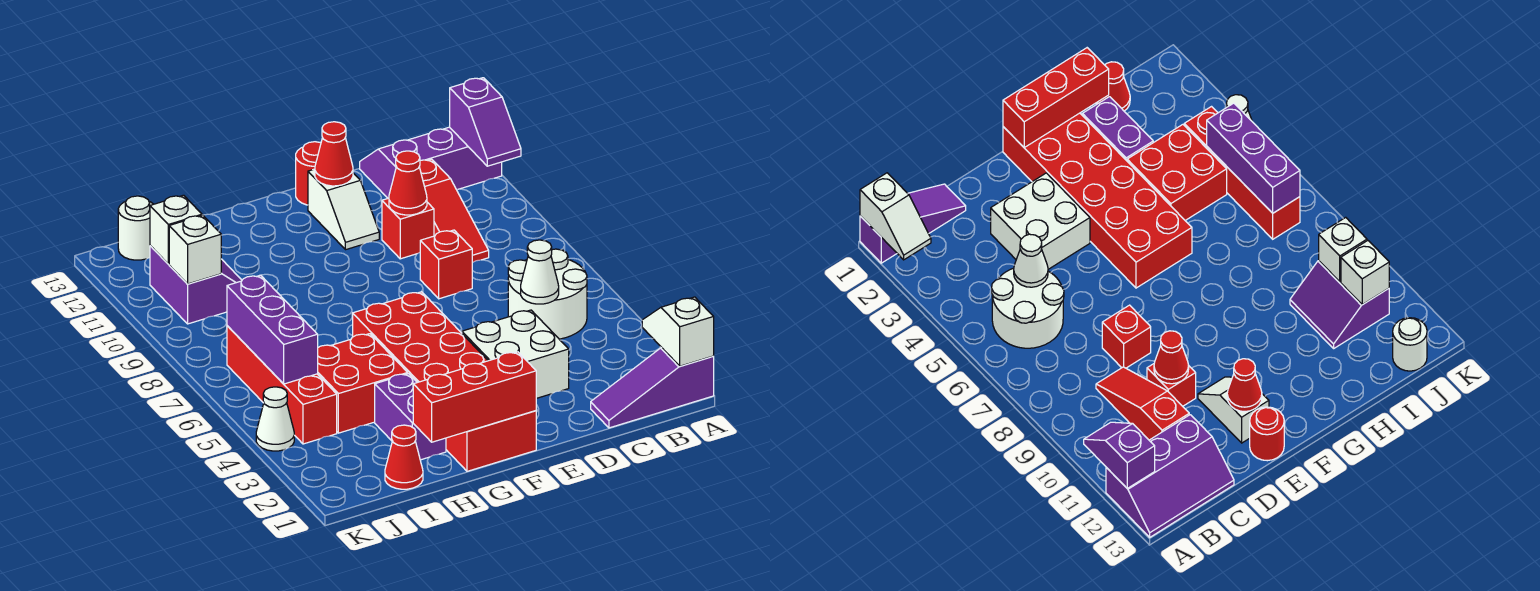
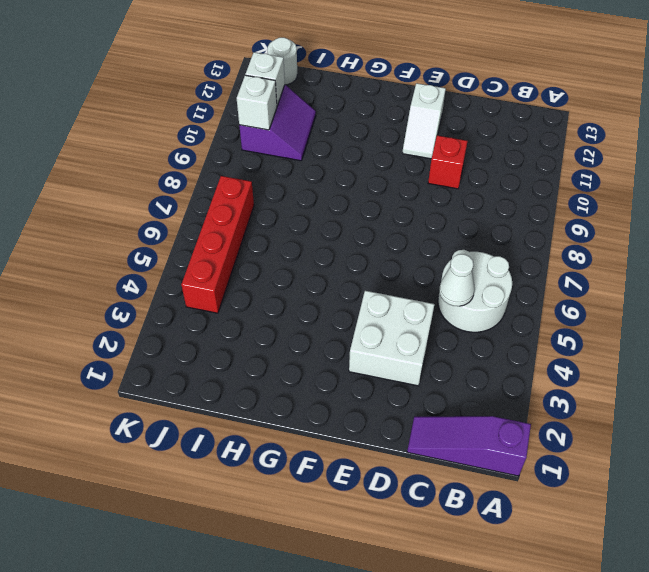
none -> purple 2x3 slope [360,127,502,198]
none -> red 1x3 slope [419,159,489,263]
none -> red 1x1 brick [420,230,472,299]

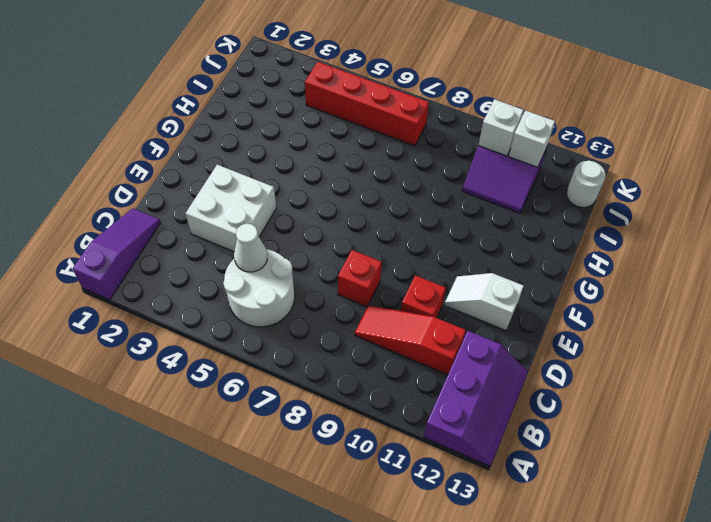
none -> red 1x1 round brick [296,142,321,205]
none -> red 2x6 brick [353,292,536,471]
none -> purple 1x2 brick [375,374,446,460]

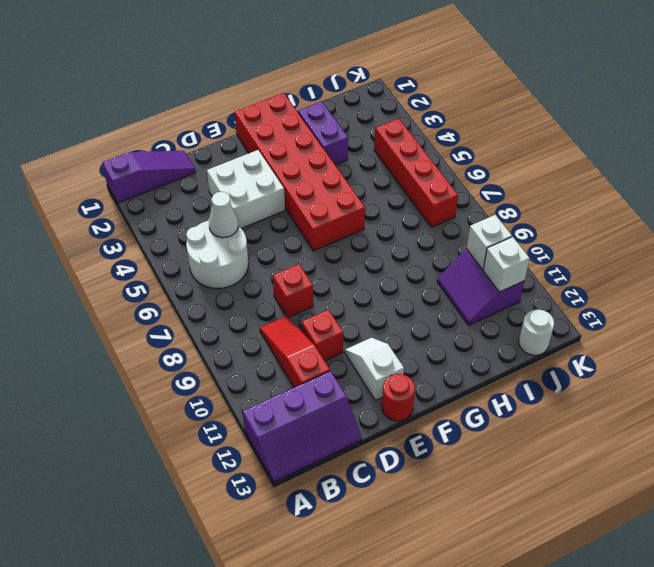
none -> red 2x2 brick [318,334,408,433]
none -> red 1x1 cone [385,425,423,489]
none -> white 1x1 cone [256,387,294,451]

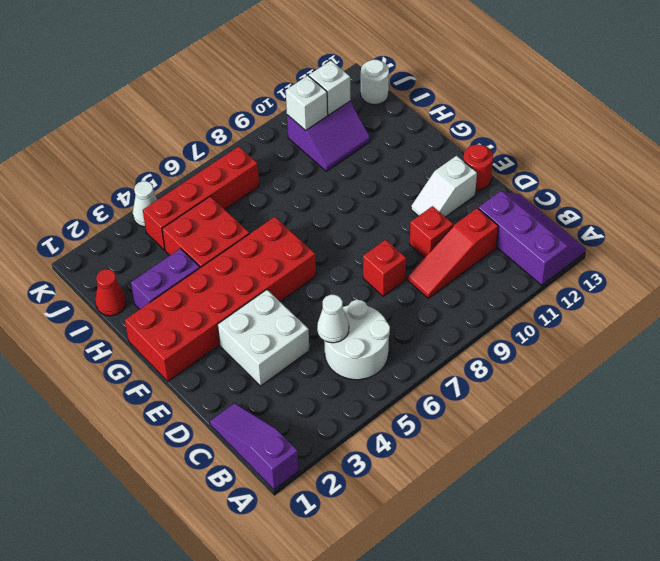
none -> white 1x2 slope [642,297,714,366]
none -> purple 1x2 slope [450,78,521,166]
none -> red 1x1 cone [389,151,427,215]

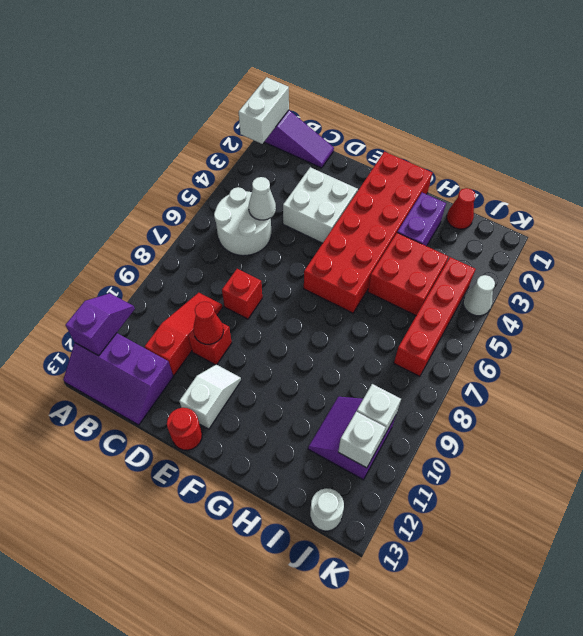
white 1x2 brick [239,77,289,144] -> white 1x2 slope [642,297,714,366]
none -> red 1x1 cone [315,122,353,186]
none -> red 1x3 brick [413,352,536,442]
none -> purple 1x3 brick [227,275,318,384]

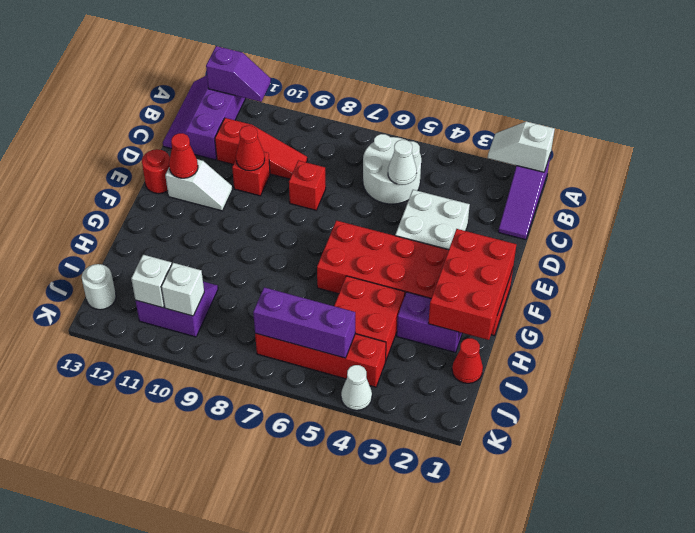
red 2x3 brick [428,229,516,340] -> red 1x3 brick [413,352,536,442]

